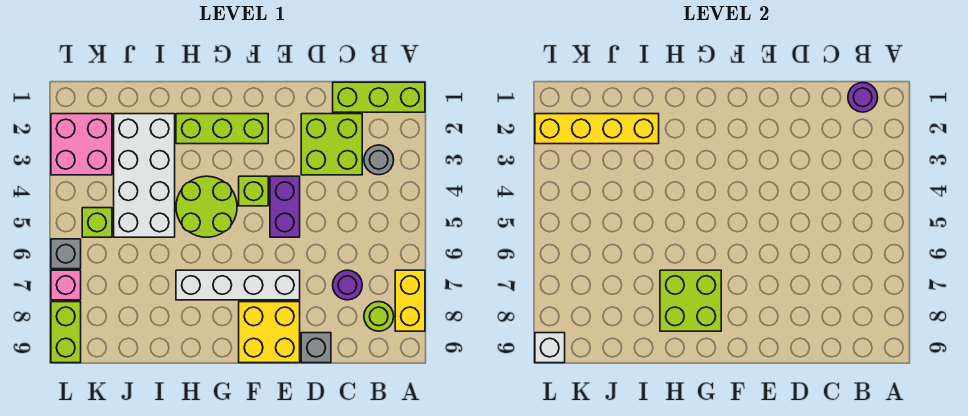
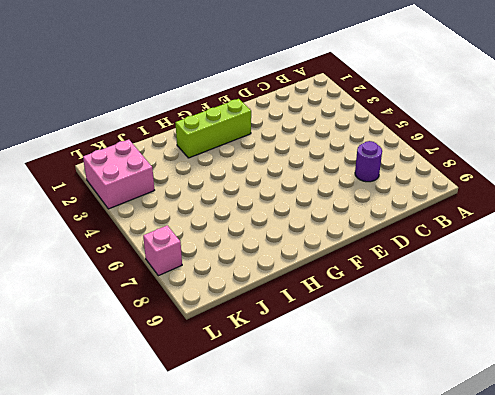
none -> lime 1x3 brick [333,82,425,112]
none -> yellow 1x2 brick [395,270,425,331]
none -> grey 1x1 round brick [364,145,394,175]

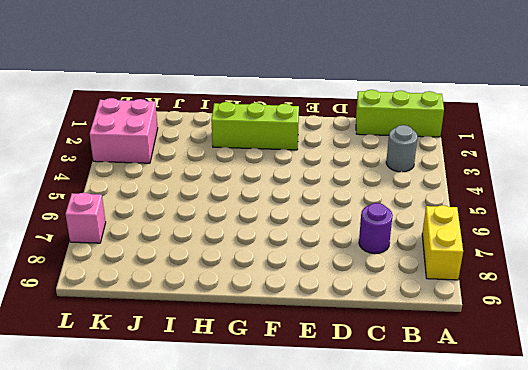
none -> lime 1x1 round brick [364,302,394,331]
none -> lime 2x2 brick [301,114,362,175]
none -> grey 1x1 brick [301,333,331,363]

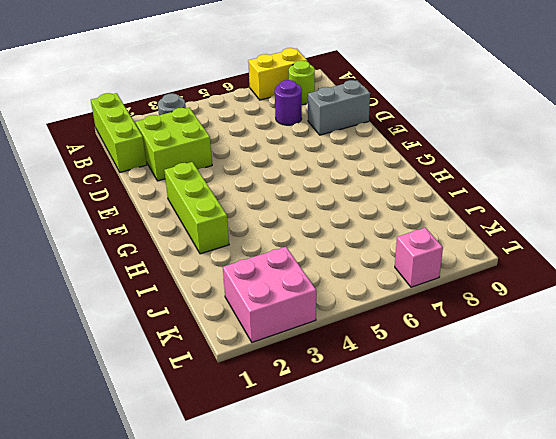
grey 1x2 brick [308,80,370,135] -> grey 1x1 brick [301,333,331,363]
none -> purple 1x2 brick [270,176,300,237]
none -> white 1x4 brick [176,270,300,300]
none -> yellow 2x2 brick [239,302,300,363]

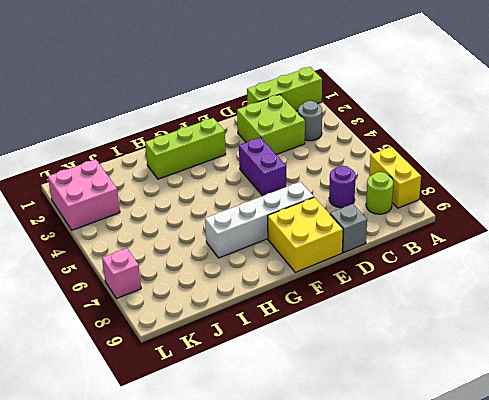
none -> lime 1x1 brick [239,176,268,206]
none -> lime 2x2 round brick [176,176,237,237]
none -> white 2x4 brick [114,114,175,237]

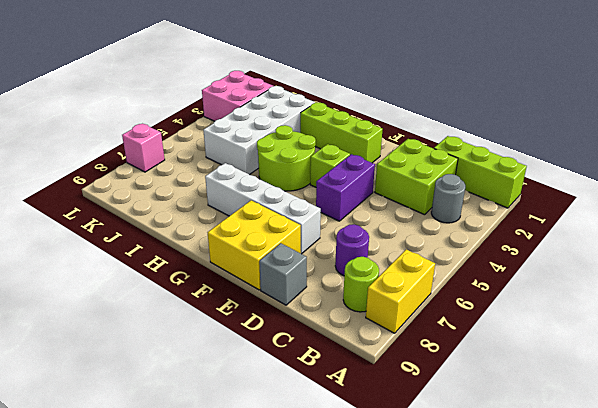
none -> lime 1x1 brick [82,208,112,237]
none -> grey 1x1 brick [51,239,81,269]
none -> lime 1x2 brick [51,302,81,363]

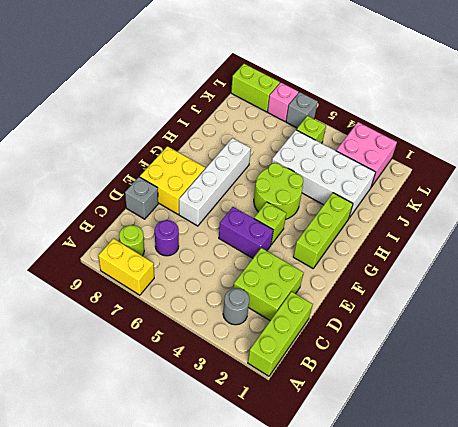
none -> purple 1x1 round brick [848,82,878,112]
none -> lime 2x2 brick [660,270,721,331]
none -> yellow 1x4 brick [535,114,659,144]

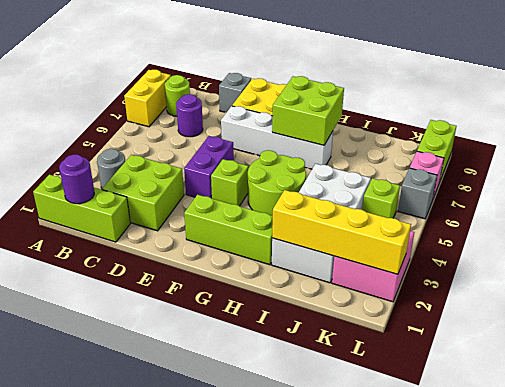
none -> white 1x1 brick [535,333,565,363]

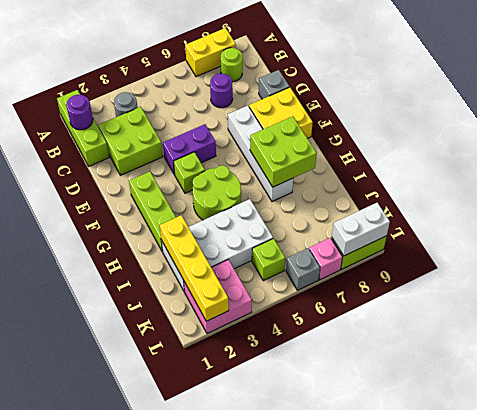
white 1x2 brick [332,203,390,256] -> white 1x1 brick [535,333,565,363]

